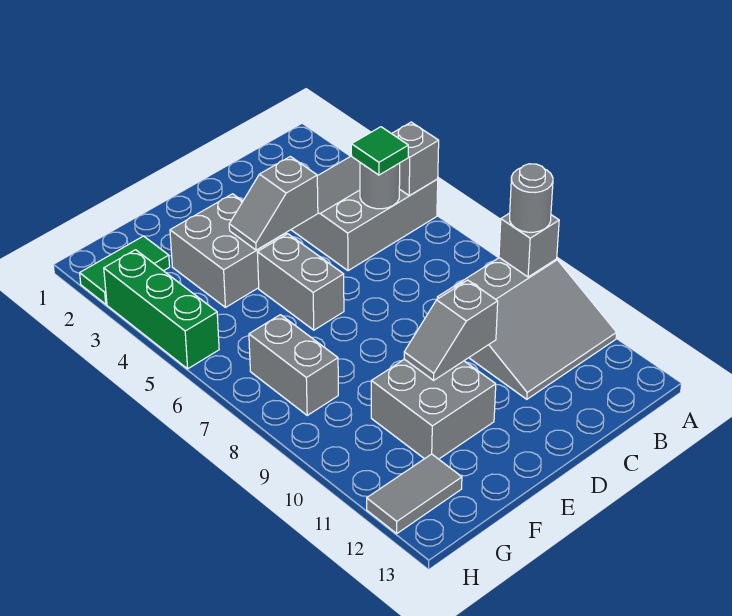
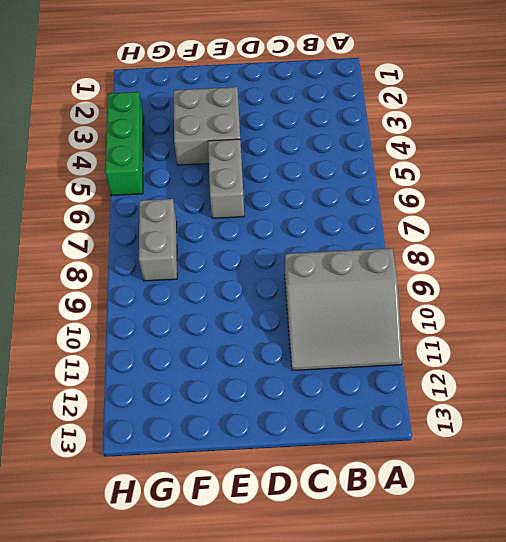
none -> grey 3x3 slope [291,156,438,271]
none -> grey 2x2 brick [371,359,496,459]
none -> green 1x2 tile [80,236,170,304]

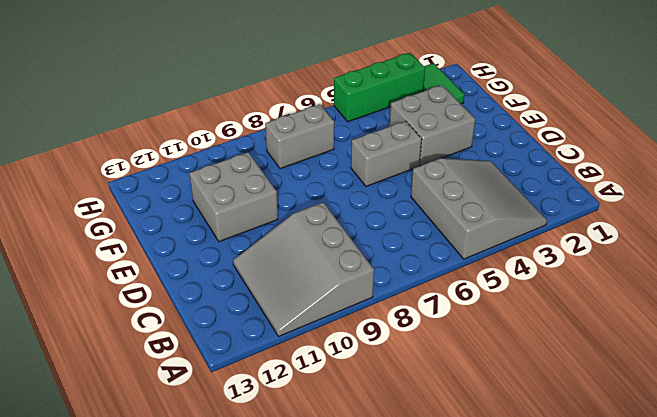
none -> grey 1x2 tile [367,454,462,533]
none -> grey 1x1 brick [392,122,439,195]
none -> grey 1x1 brick [499,213,559,277]

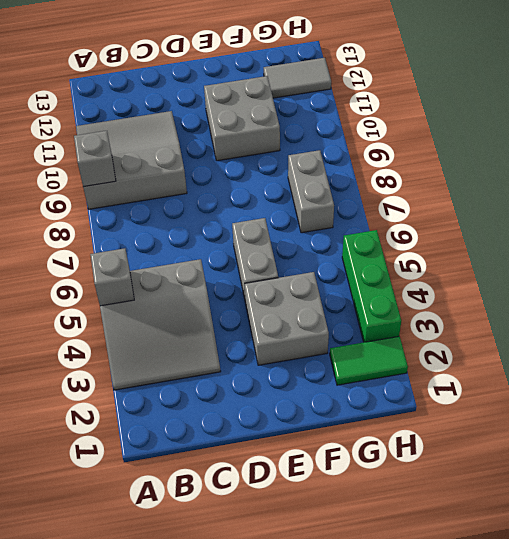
none -> grey 1x1 round brick [360,163,400,209]
none -> grey 1x2 slope [229,156,318,250]
none -> grey 1x2 slope [404,280,498,380]

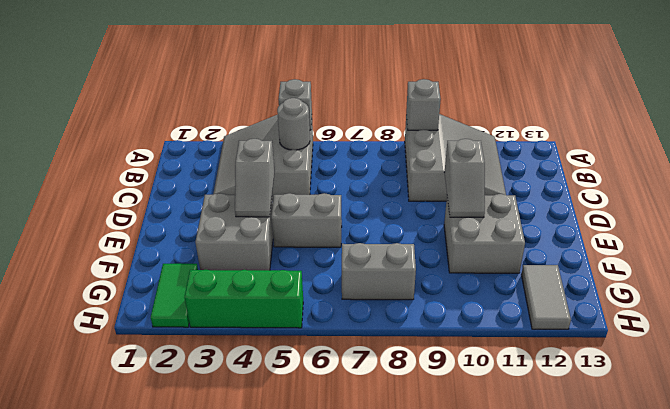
none -> grey 1x1 round brick [510,164,553,232]
none -> green 1x1 tile [351,127,408,175]

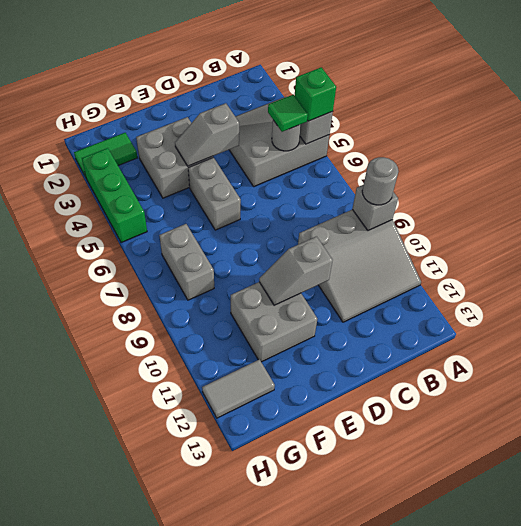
green 1x1 brick [295,67,336,121] -> none

